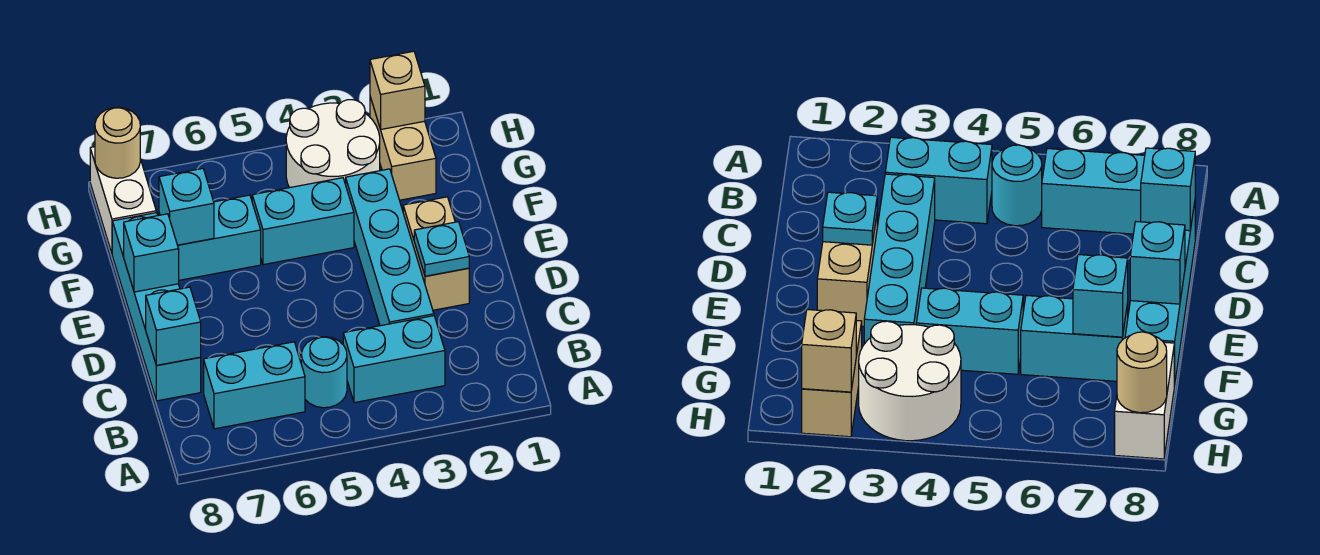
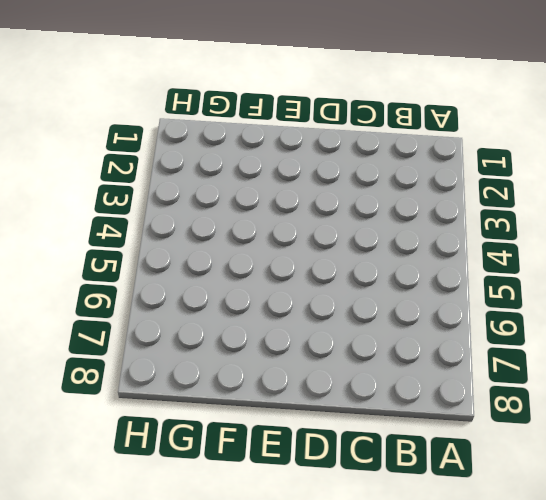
none -> cyan 1x2 brick [343,316,445,403]
none -> cyan 1x1 round brick [301,337,347,408]
none -> cyan 1x2 brick [204,342,305,429]

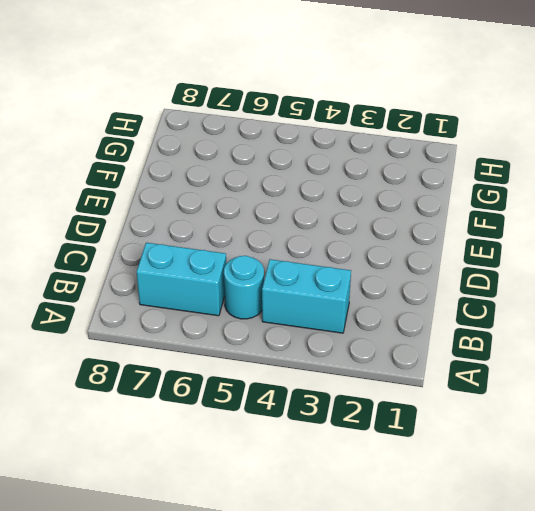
none -> cyan 1x4 brick [346,169,434,326]
none -> cyan 1x4 brick [112,213,201,401]
none -> tan 1x2 brick [403,197,469,310]

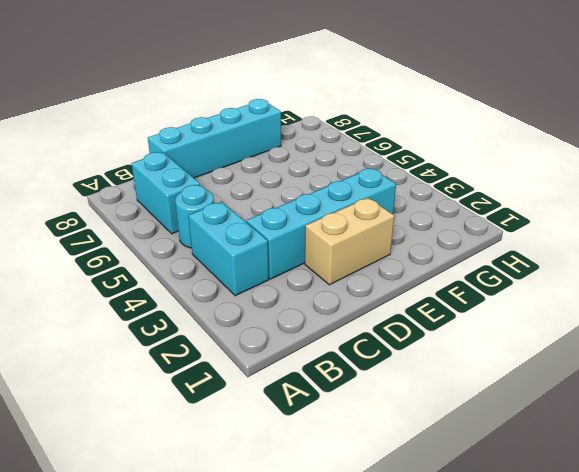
none -> cyan 1x2 brick [252,178,354,265]
none -> cyan 1x2 brick [159,195,261,280]
none -> tan 1x2 brick [370,97,436,200]

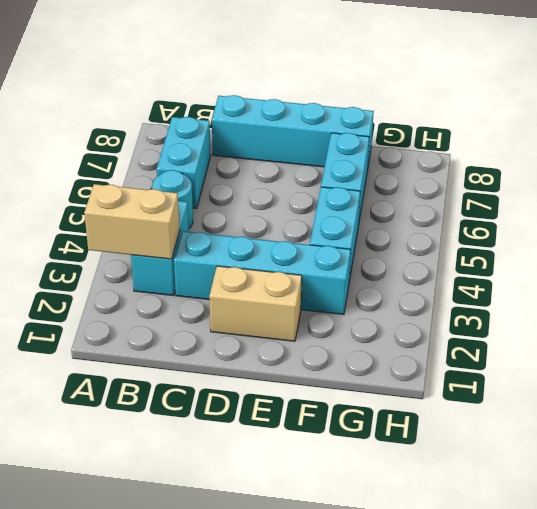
tan 1x2 brick [84,184,180,259] -> tan 1x2 brick moved to [370,97,436,200]
none -> white 2x2 round brick [286,100,380,188]
none -> white 1x2 brick [90,147,156,253]
none -> cyan 1x1 brick [146,287,201,365]

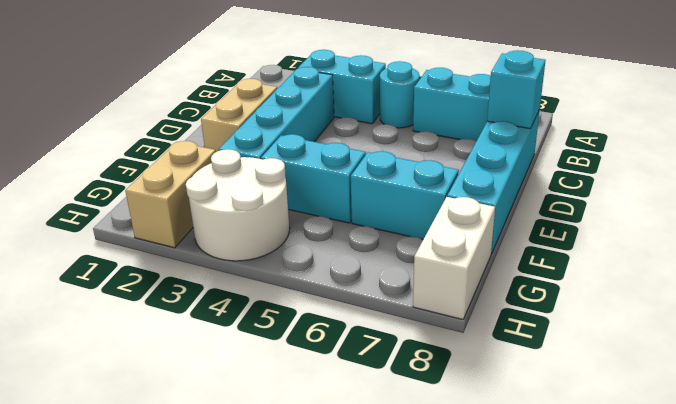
none -> cyan 1x1 plate [414,222,469,276]
none -> cyan 1x1 brick [124,214,179,292]
none -> cyan 1x1 brick [159,168,214,245]

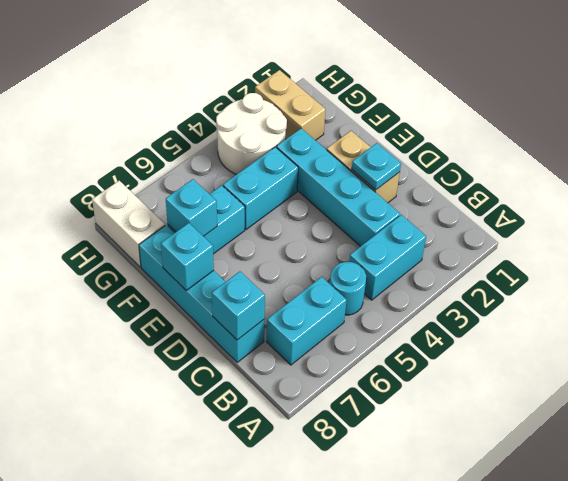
none -> tan 1x1 brick [370,51,425,129]
none -> tan 1x1 round brick [95,107,140,178]

